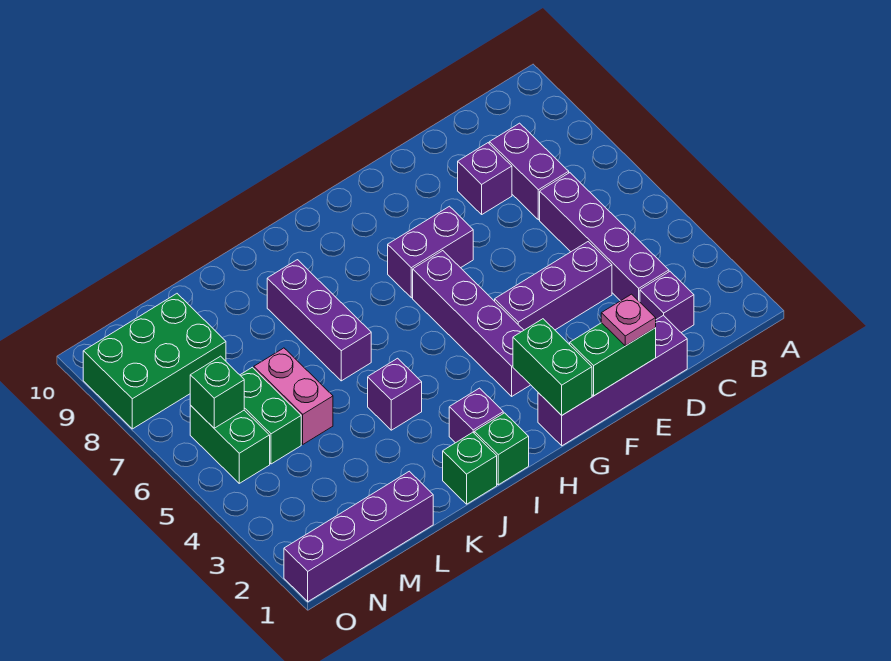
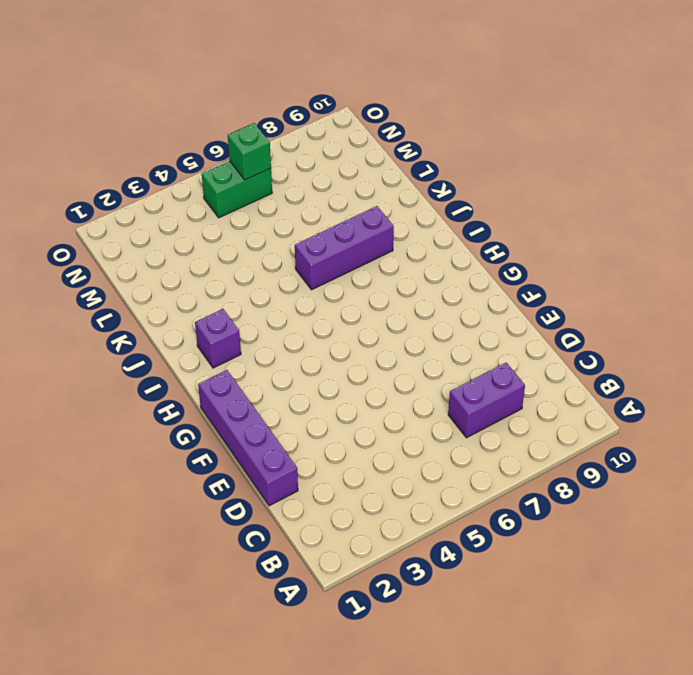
none -> purple 1x1 brick [640,272,694,333]
none -> purple 1x4 brick [540,173,669,302]
none -> purple 1x3 brick [495,242,612,330]

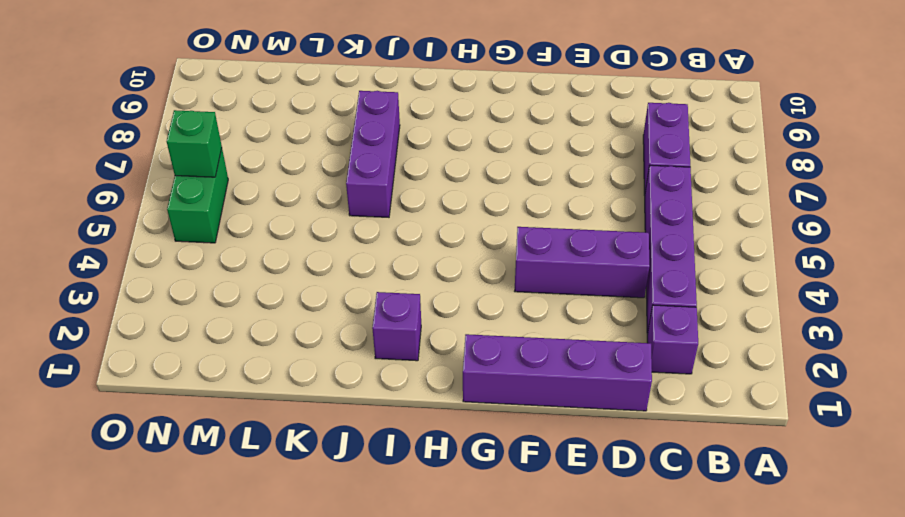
none -> purple 1x1 brick [458,143,512,214]
none -> purple 1x2 brick [388,206,473,298]
none -> purple 1x4 brick [413,251,530,396]

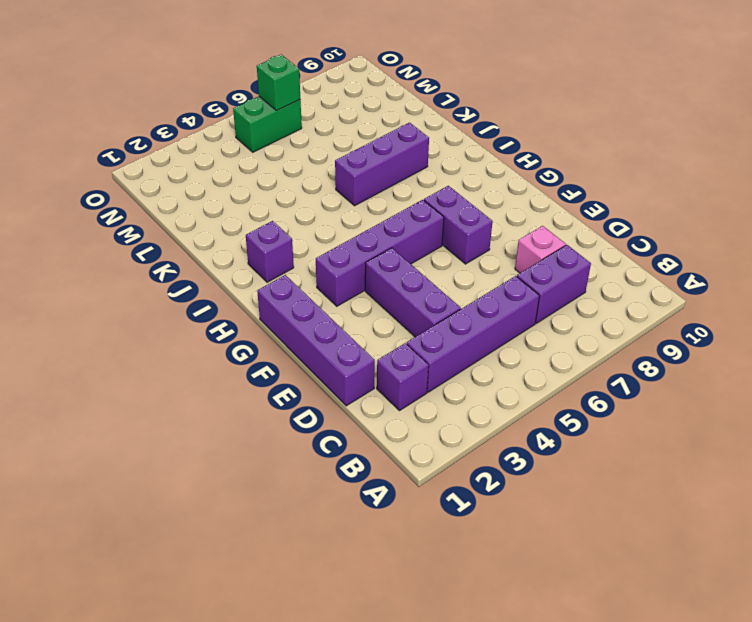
pink 1x1 brick [515,226,566,273] -> purple 1x1 brick [458,143,512,214]
none -> green 1x1 brick [474,413,529,485]
none -> green 1x1 brick [443,432,497,504]
none -> purple 1x1 brick [368,358,422,430]

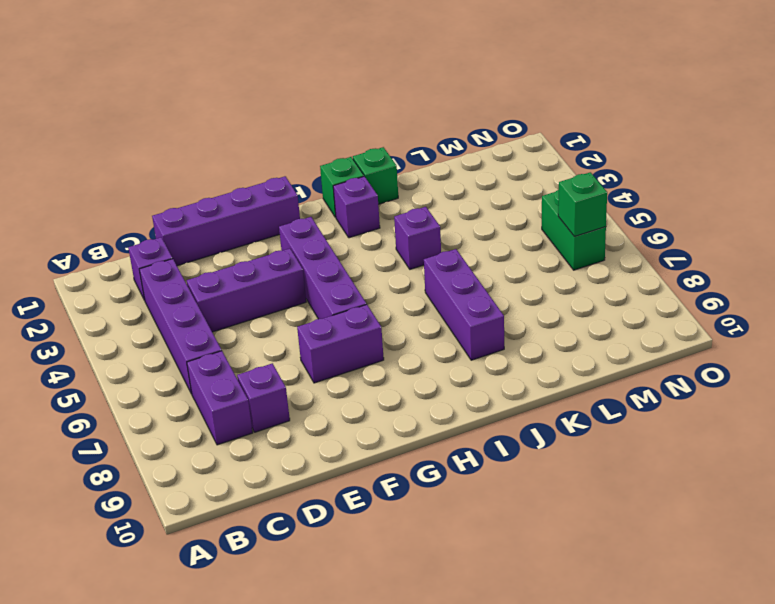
none -> purple 1x4 brick [284,471,433,602]
none -> pink 1x2 brick [254,348,333,444]
none -> green 1x2 brick [240,367,301,464]

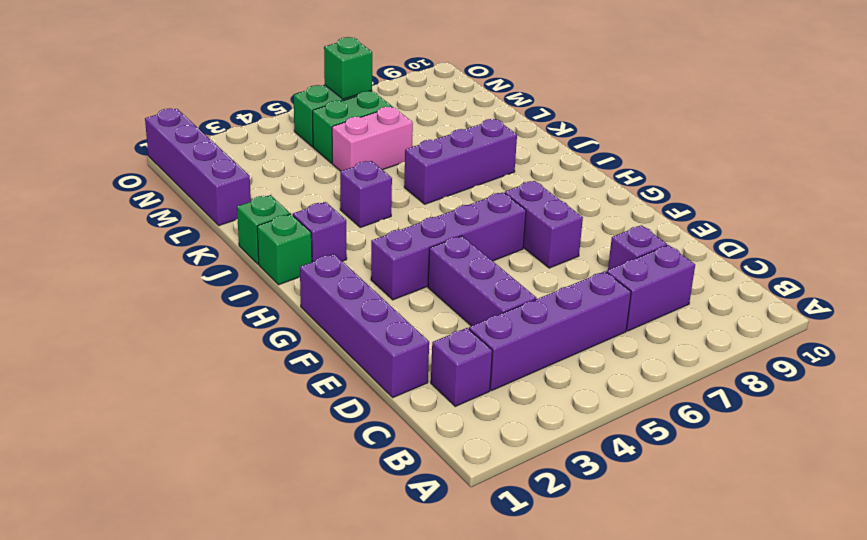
none -> green 2x3 brick [83,294,226,429]
none -> green 1x2 brick [570,323,656,396]
none -> green 1x2 brick [513,319,592,415]

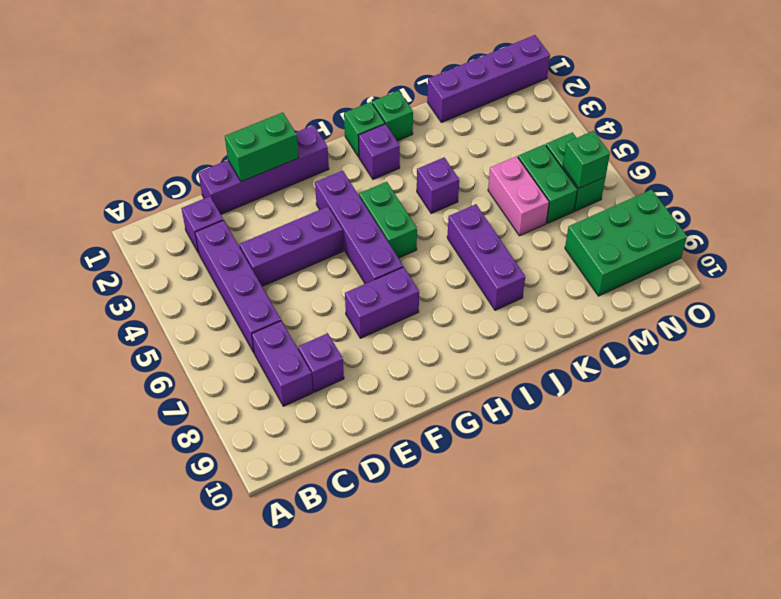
green 1x2 brick [359,182,417,258] -> green 1x2 brick moved to [513,319,592,415]
none -> pink 1x1 plate [601,294,656,346]

